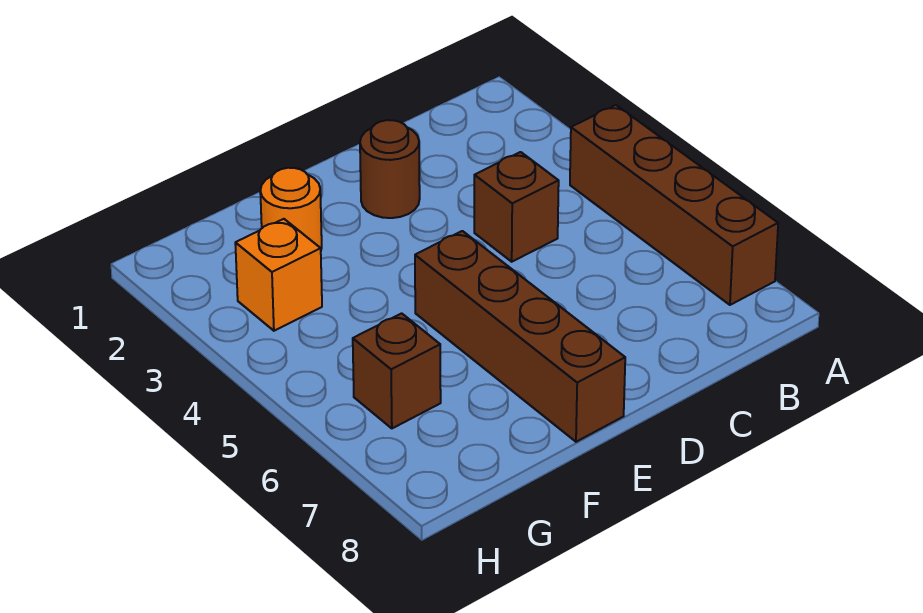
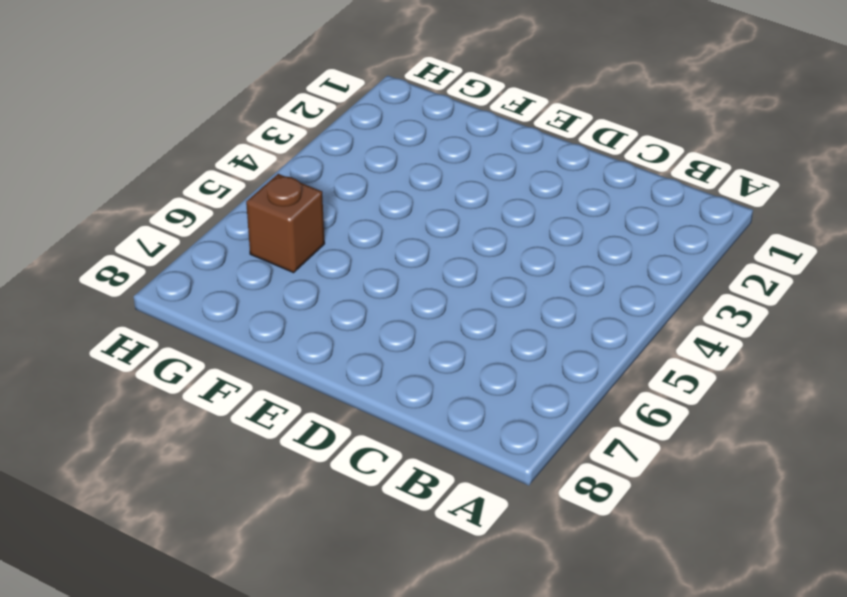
none -> brown 1x4 brick [570,105,778,305]
none -> brown 1x1 brick [474,152,559,262]

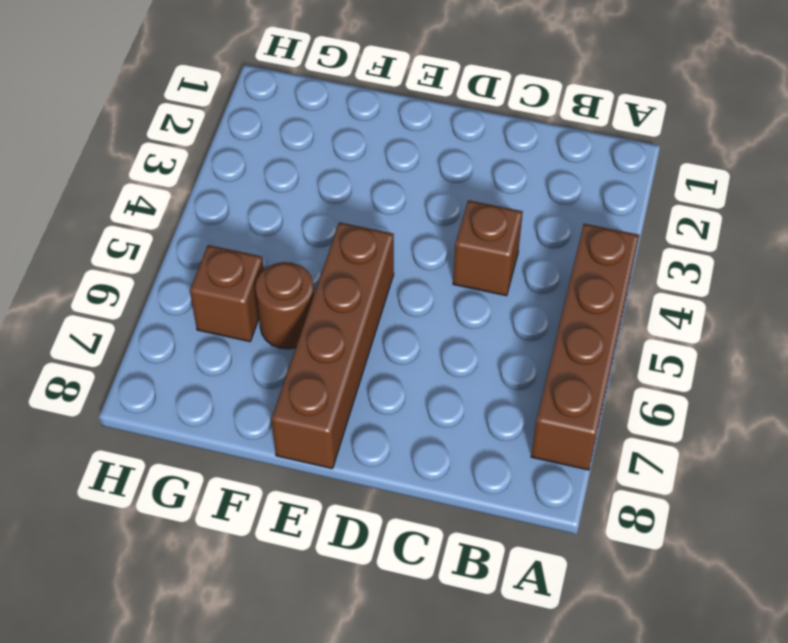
brown 1x1 round brick [255,262,314,349] -> brown 1x1 round brick moved to [360,120,420,218]
none -> orange 1x1 round brick [260,168,322,249]
none -> orange 1x1 brick [235,219,322,331]

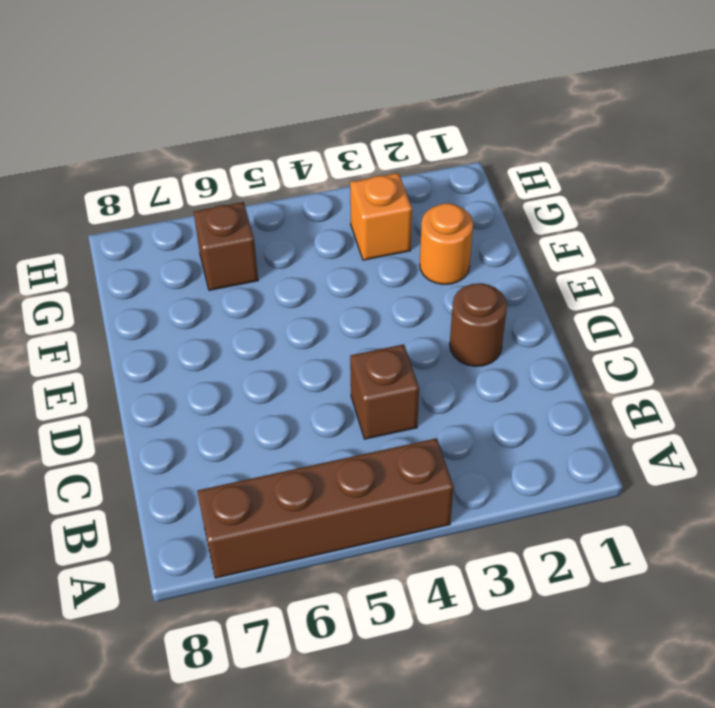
none -> brown 1x4 brick [415,231,625,442]

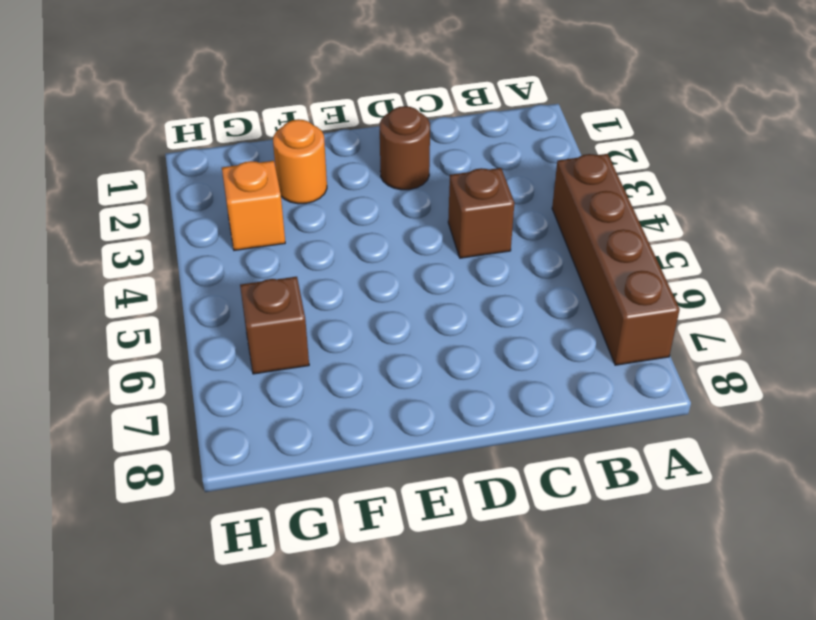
none -> brown 1x4 brick [415,231,625,442]

